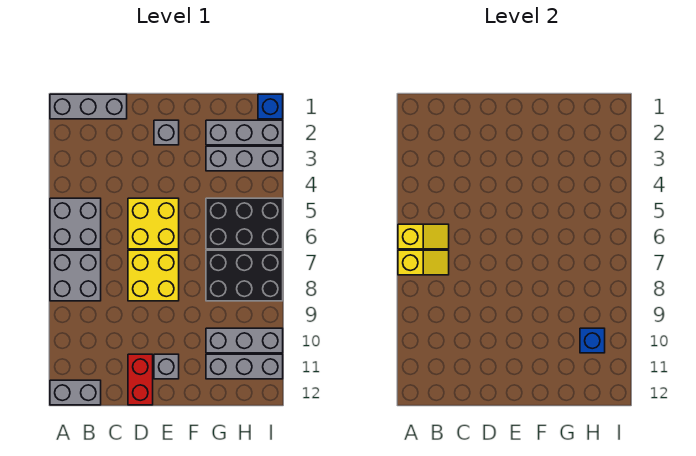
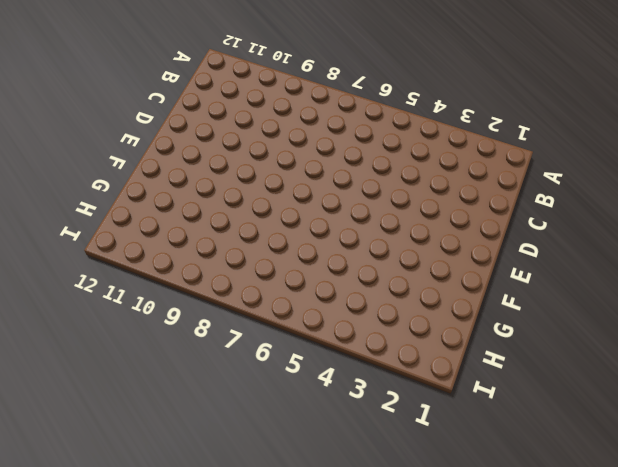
none -> grey 1x3 brick [50,94,127,119]
none -> grey 2x2 brick [50,198,101,249]
none -> grey 2x2 brick [50,250,101,301]

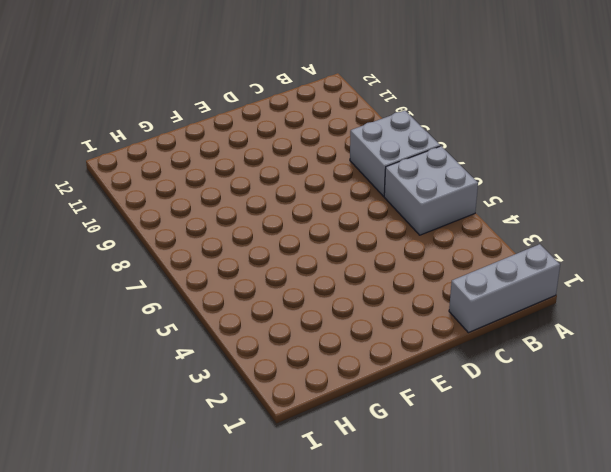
none -> grey 1x2 brick [50,380,101,405]
none -> yellow 2x2 brick [128,198,179,249]
none -> yellow 2x2 brick [128,250,179,301]

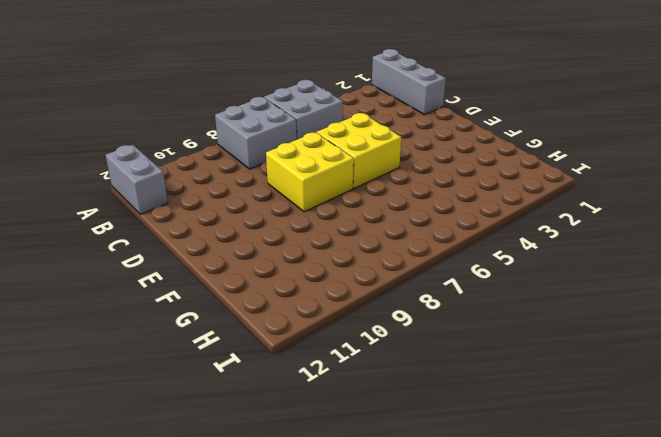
none -> red 1x2 brick [128,354,153,405]
none -> grey 1x1 brick [154,120,179,145]
none -> grey 1x1 brick [154,354,179,379]

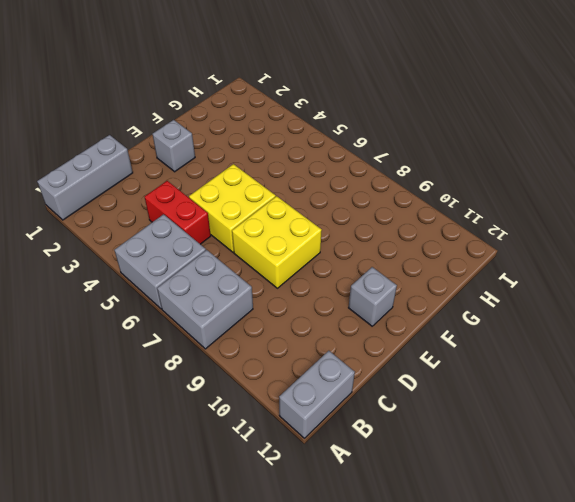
red 1x2 brick [145,181,211,244] -> red 1x2 brick moved to [128,354,153,405]
none -> grey 1x3 brick [206,120,283,145]
none -> grey 1x3 brick [206,146,283,171]
none -> black 2x3 brick [206,198,283,249]

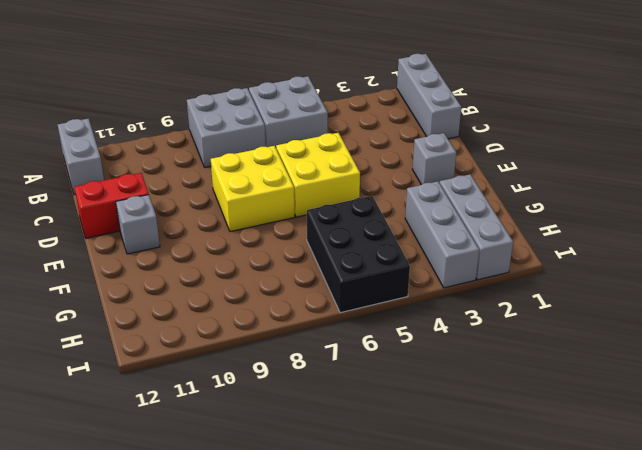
none -> black 2x3 brick [206,250,283,301]
none -> grey 1x3 brick [206,328,283,353]
none -> grey 1x3 brick [206,354,283,379]

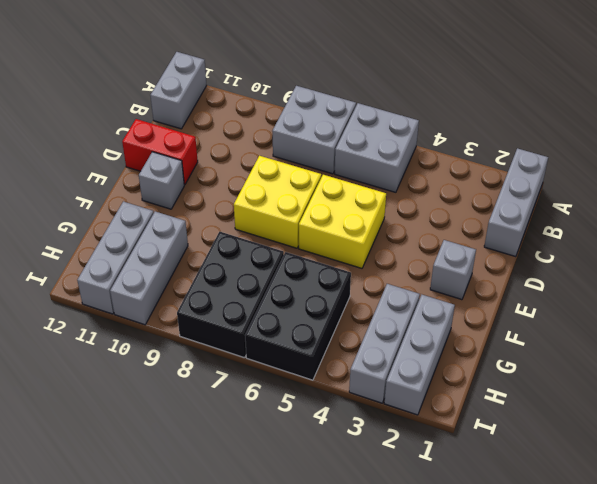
none -> blue 1x1 brick [258,94,283,119]
none -> yellow 1x2 slope [398,224,449,249]
none -> yellow 1x2 slope [398,250,449,275]

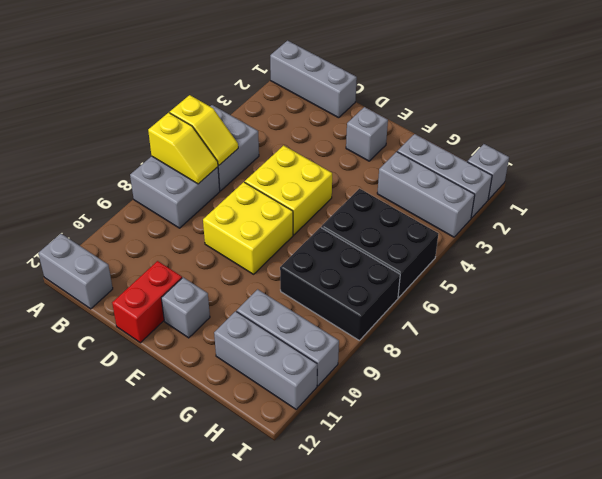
grey 1x1 brick [467,144,509,199] -> blue 1x1 brick [258,94,283,119]
none -> blue 1x1 brick [580,328,605,353]

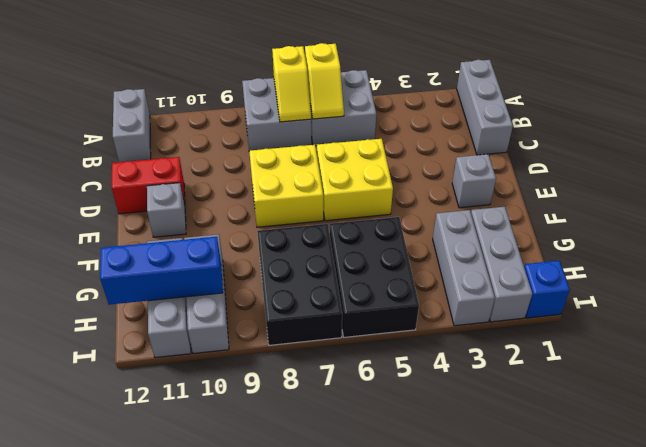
blue 1x3 brick [100,237,223,305] -> blue 1x1 brick [580,328,605,353]

